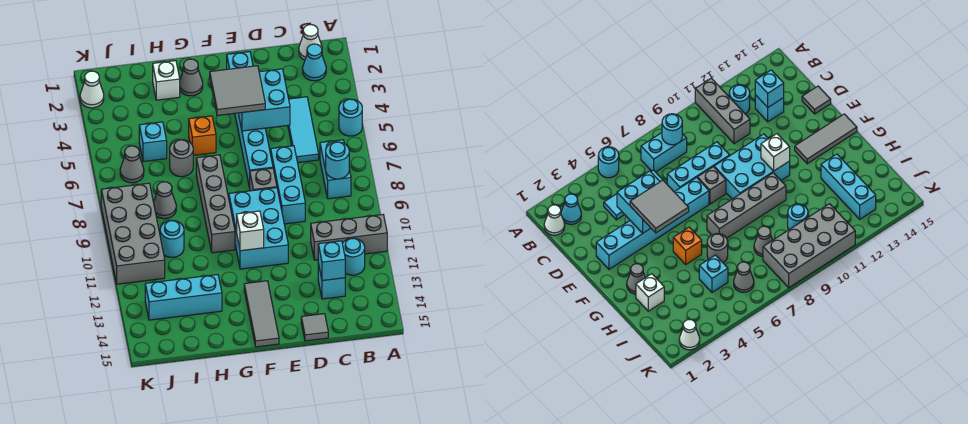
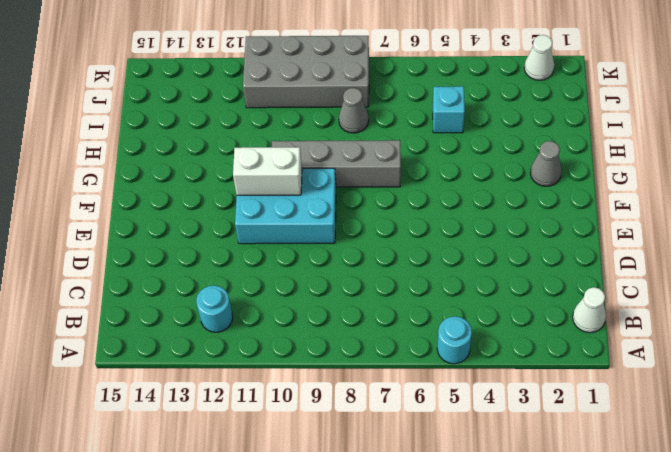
white 1x2 brick [233,147,302,195] -> white 1x1 brick [237,211,264,251]
none -> grey 1x3 brick [311,215,387,260]
none -> cyan 1x1 cone [303,44,326,81]
none -> cyan 1x2 brick [320,140,351,199]
none -> cyan 1x3 tile [288,97,319,163]

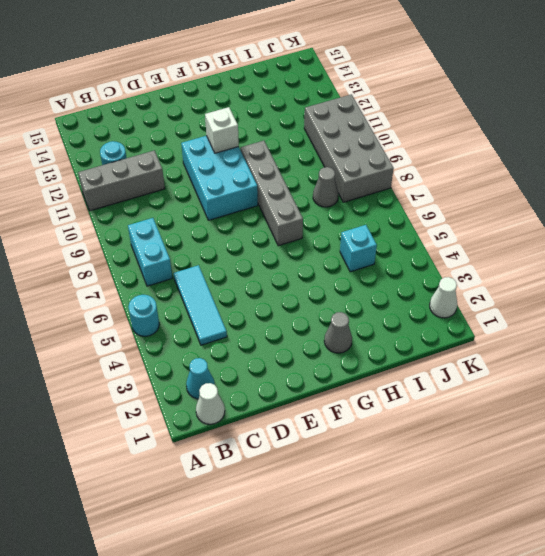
none -> cyan 1x1 brick [318,263,345,299]
none -> cyan 1x3 brick [271,146,305,224]
none -> grey 1x1 tile [301,314,328,341]
none -> cyan 1x6 brick [227,52,273,188]

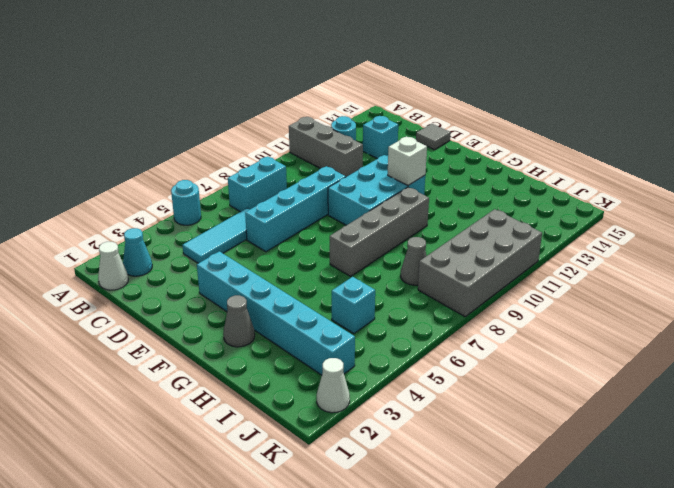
cyan 1x4 brick [245,166,346,252] -> cyan 1x3 brick [271,146,305,224]
cyan 1x6 brick [197,251,355,375] -> cyan 1x6 brick turned to [227,52,273,188]
none -> grey 1x1 brick [250,168,277,191]
none -> grey 1x3 tile [244,281,279,347]
none -> orange 1x1 brick [189,116,216,155]
none -> white 1x1 brick [153,61,180,100]

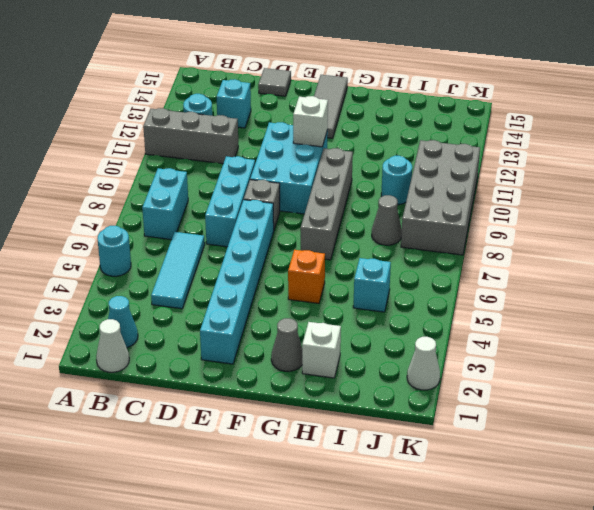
none -> grey 1x1 round brick [170,140,193,177]
none -> cyan 1x3 brick [145,275,222,320]
none -> grey 1x1 cone [120,146,144,183]
none -> cyan 1x1 round brick [326,142,349,179]

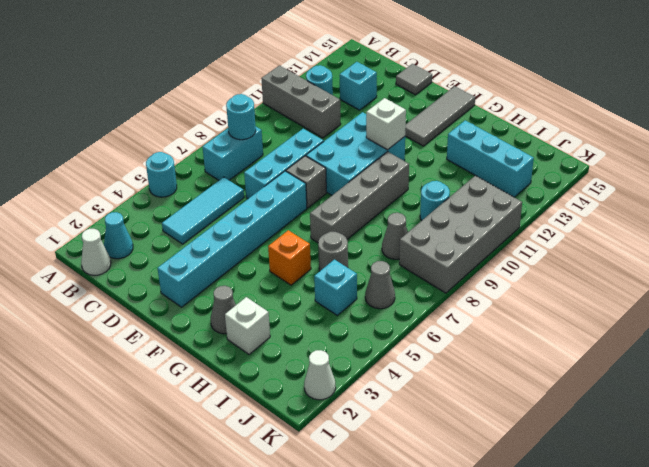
none -> cyan 1x1 brick [318,241,345,281]
none -> cyan 2x2 brick [238,69,290,131]
none -> grey 2x2 tile [210,66,265,115]

